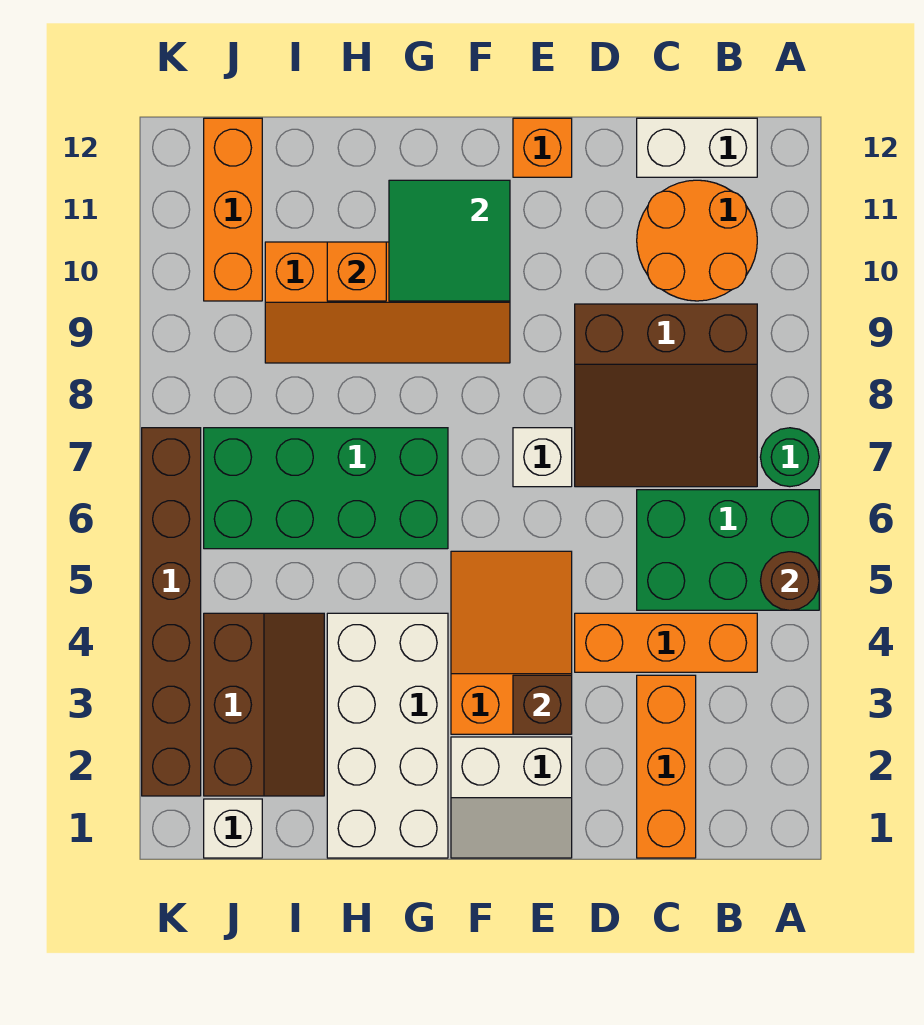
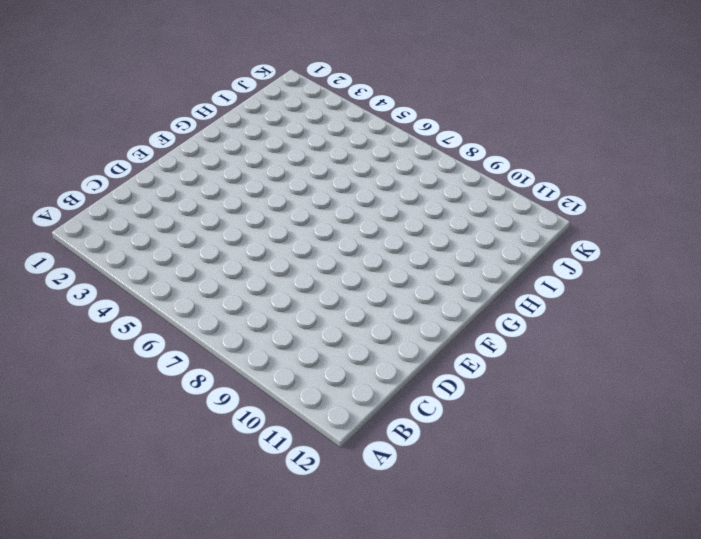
none -> green 2x3 brick [637,490,819,610]
none -> green 1x1 round brick [760,428,819,487]
none -> orange 1x3 brick [575,613,757,672]

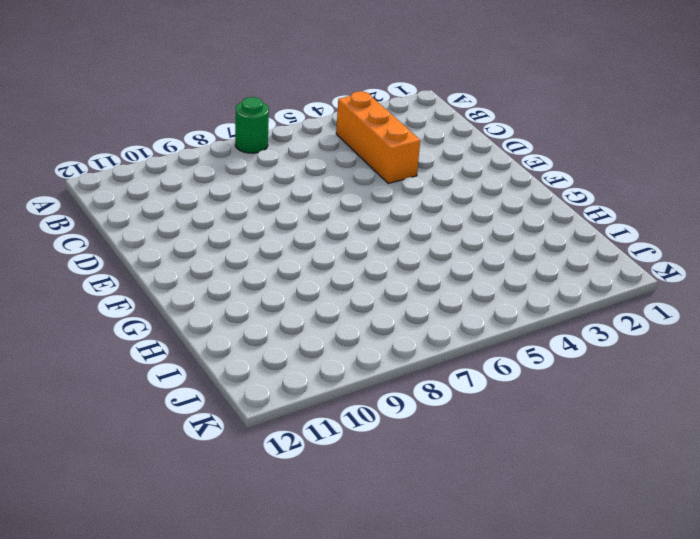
none -> green 2x3 brick [637,490,819,610]
none -> brown 3x3 slope [575,304,757,487]
none -> orange 2x2 round brick [637,180,757,301]

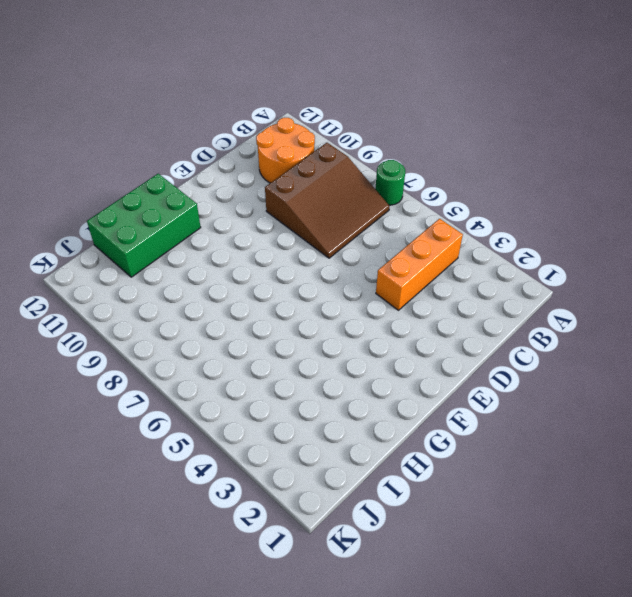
green 2x3 brick [87,174,201,277] -> green 2x3 brick moved to [637,490,819,610]
none -> white 1x2 brick [637,118,757,177]
none -> orange 1x3 brick [637,675,696,858]
none -> white 2x2 slope [451,737,572,858]

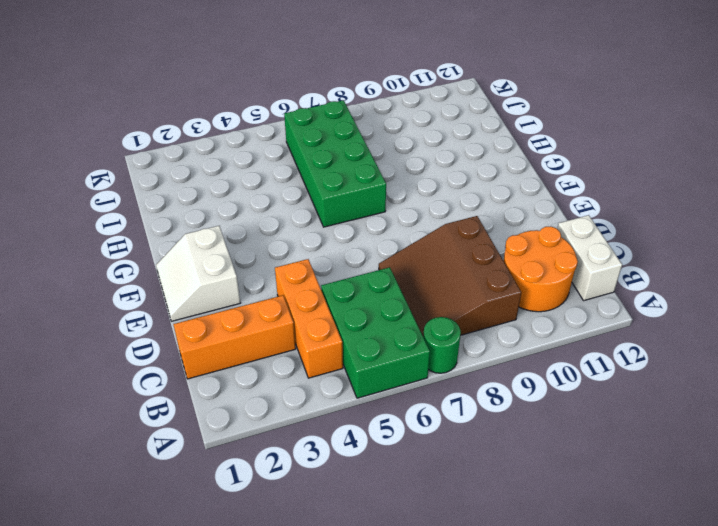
none -> orange 2x3 slope [451,551,572,734]
none -> white 1x1 brick [513,428,572,487]
none -> orange 1x1 brick [513,118,572,177]

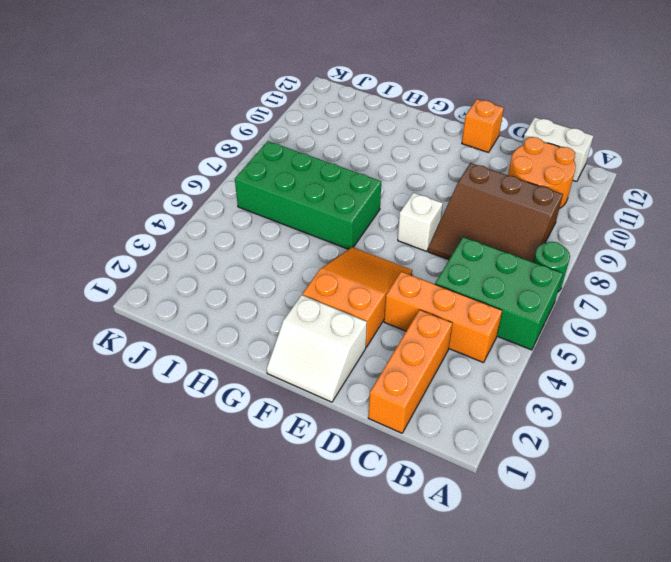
none -> orange 2x4 slope [265,242,510,363]
none -> white 2x4 brick [327,613,448,858]
none -> brown 2x3 slope [204,613,324,796]

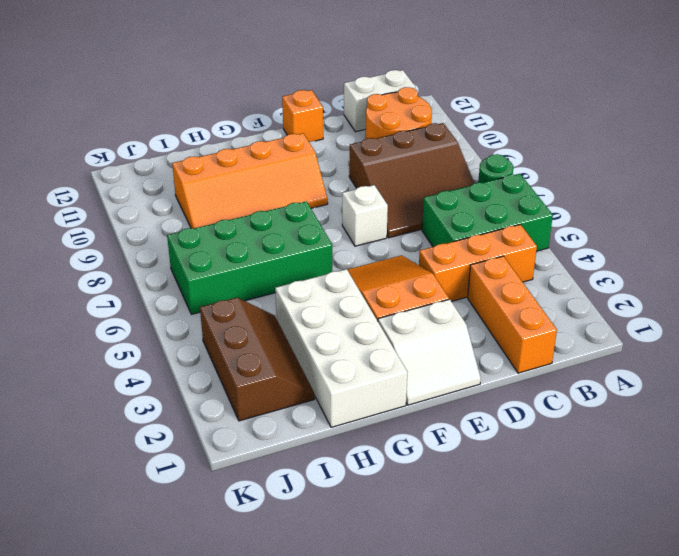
none -> white 1x1 brick [204,799,262,858]
none -> orange 1x3 brick [204,118,262,301]
none -> brown 1x6 brick [142,428,201,796]

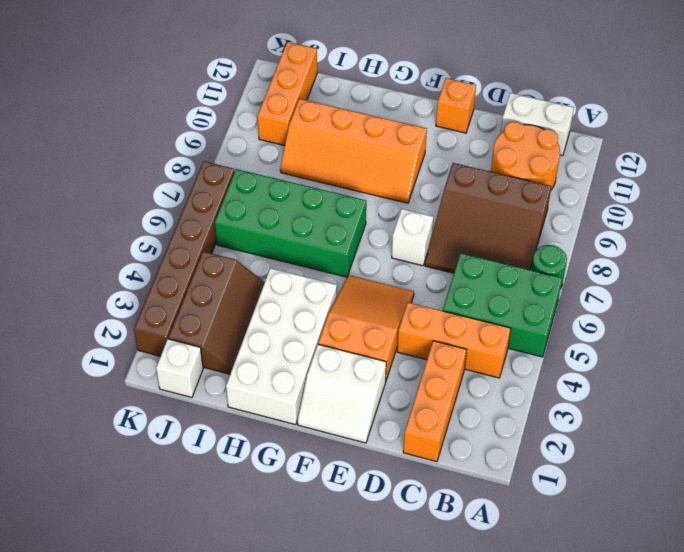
none -> brown 1x1 round brick [761,552,819,610]
none -> brown 1x1 brick [513,675,572,734]
none -> green 2x2 tile [389,180,510,301]

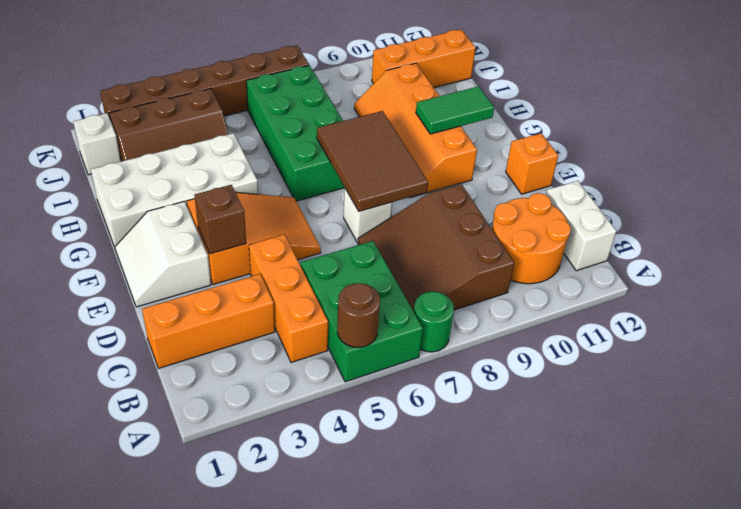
brown 2x3 tile [317,111,428,211] -> none
green 1x2 tile [416,86,494,134] -> green 2x2 tile [389,180,510,301]
none -> orange 1x1 brick [327,242,386,301]

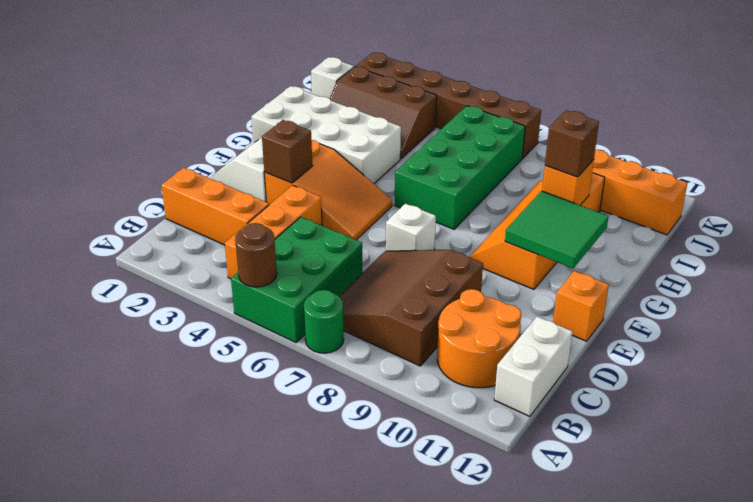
brown 1x1 brick [545,110,599,177] -> none

